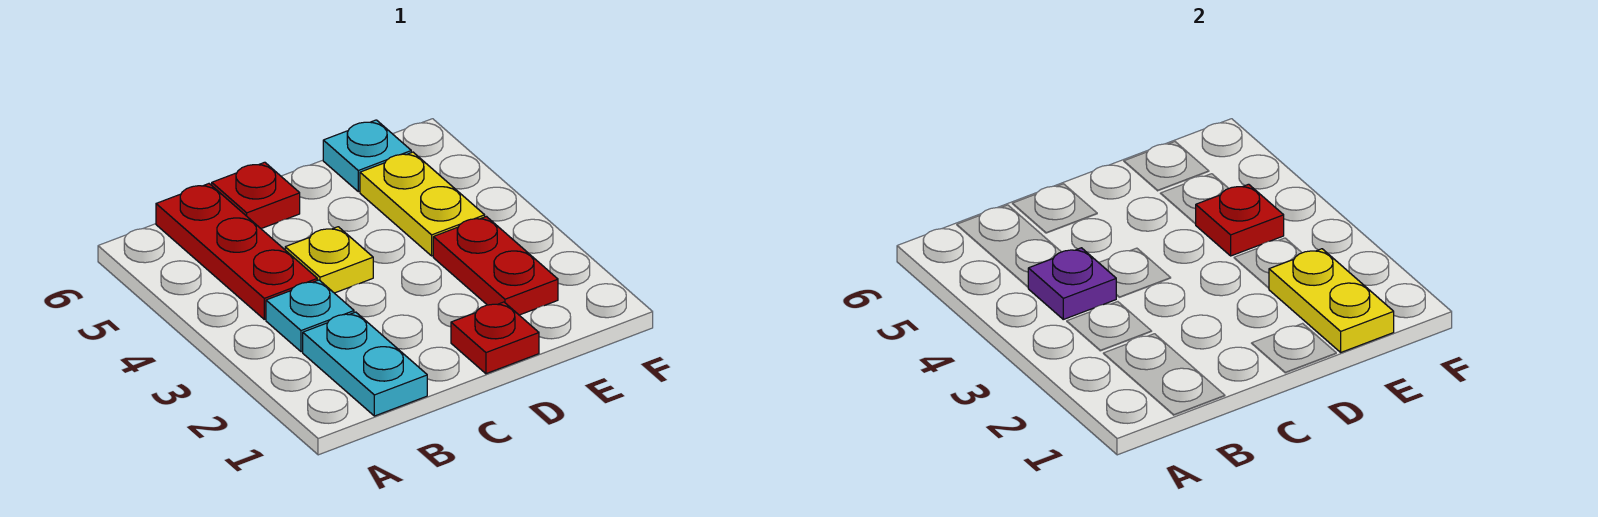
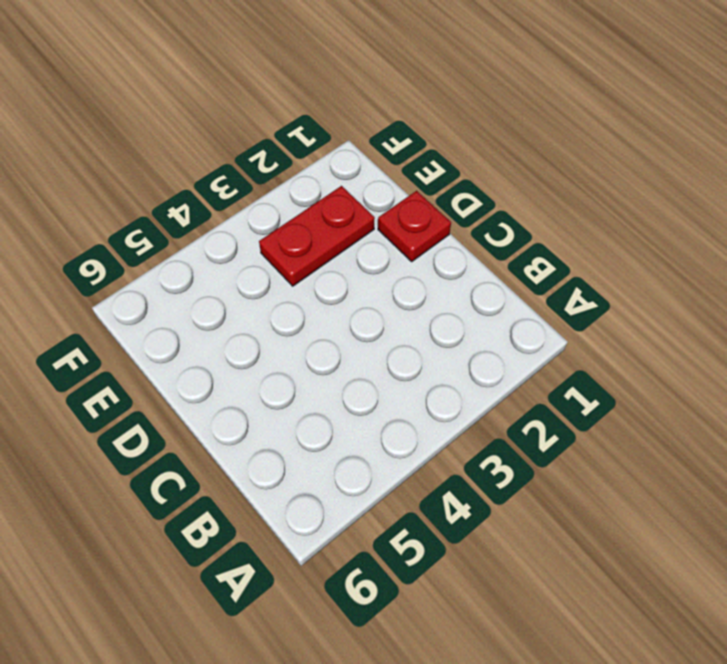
none -> cyan 1x2 plate [303,312,427,416]
none -> cyan 1x1 plate [266,280,354,352]
none -> red 1x3 plate [156,184,317,319]

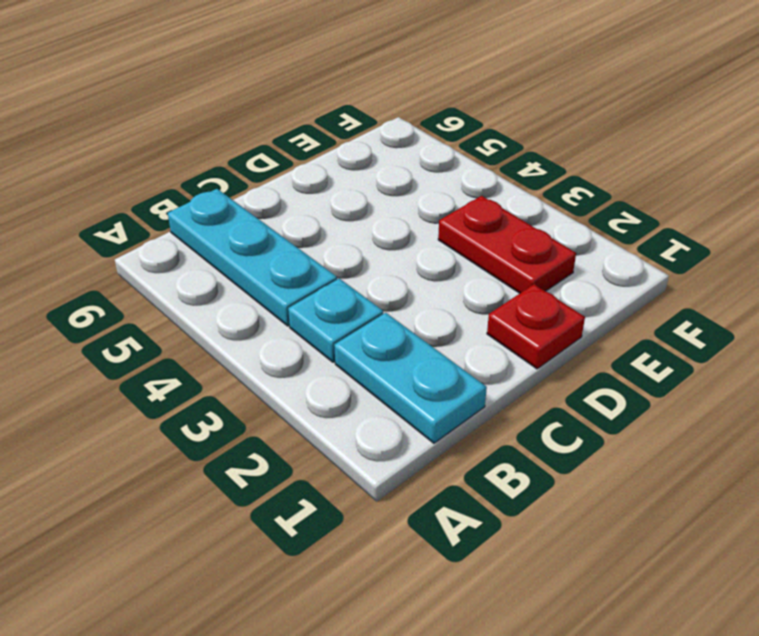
cyan 1x3 plate [168,189,337,326] -> red 1x3 plate [156,184,317,319]
none -> yellow 1x1 plate [285,227,373,293]
none -> red 1x1 plate [212,162,300,229]
none -> yellow 1x2 plate [360,152,485,256]

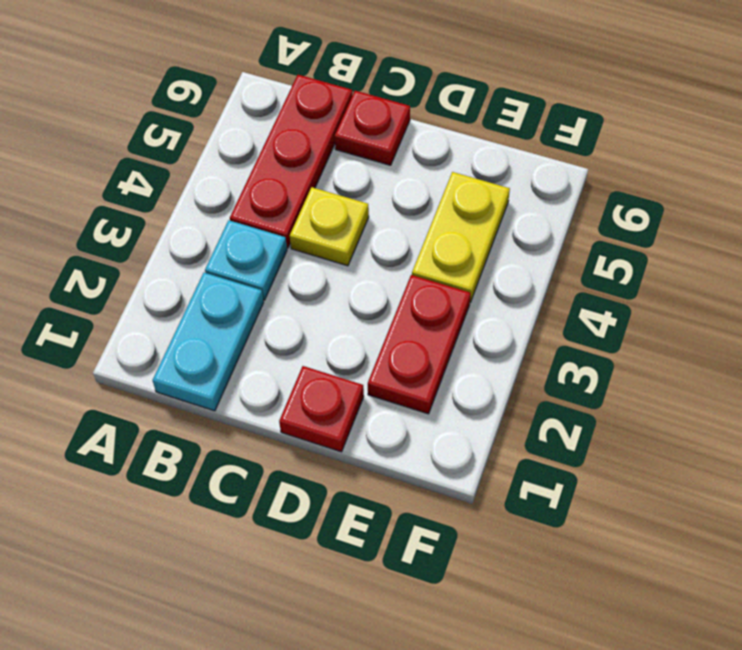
none -> cyan 1x1 plate [323,120,411,192]
none -> purple 1x1 plate [1028,248,1116,319]
none -> yellow 1x2 plate [1269,249,1394,352]

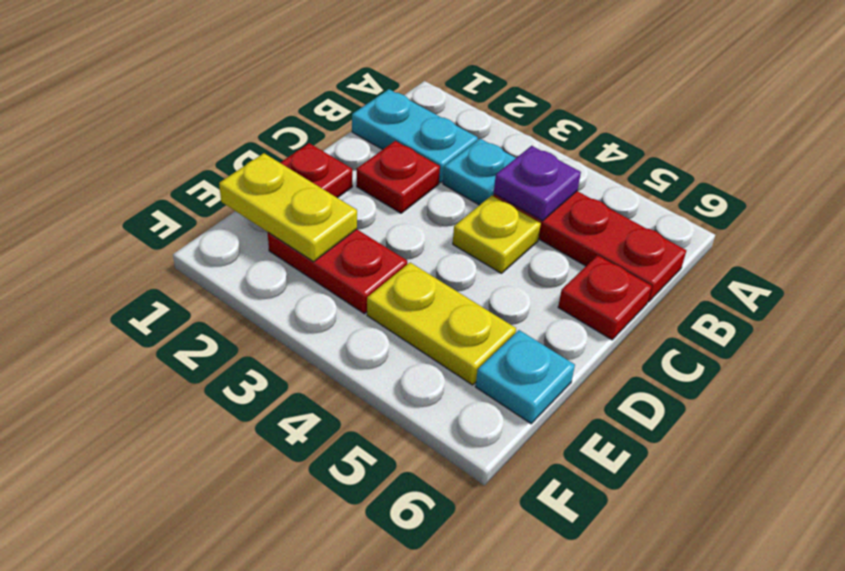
red 1x1 plate [357,141,440,213] -> red 1x1 plate moved to [1196,184,1284,256]

